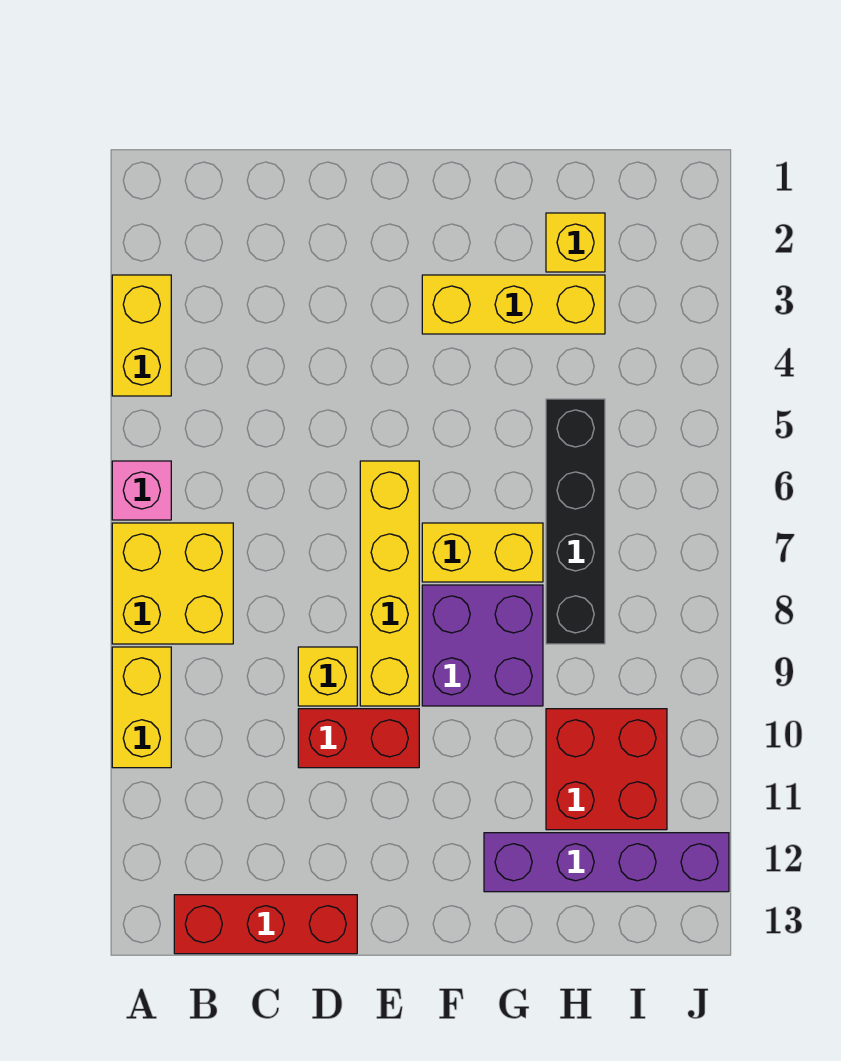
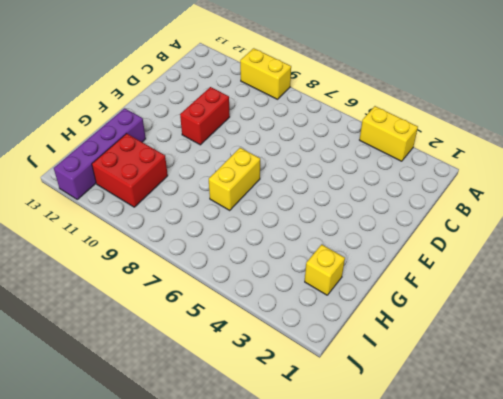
none -> pink 1x1 brick [112,461,171,520]
none -> yellow 2x2 brick [112,523,233,644]
none -> red 1x3 brick [174,895,357,954]

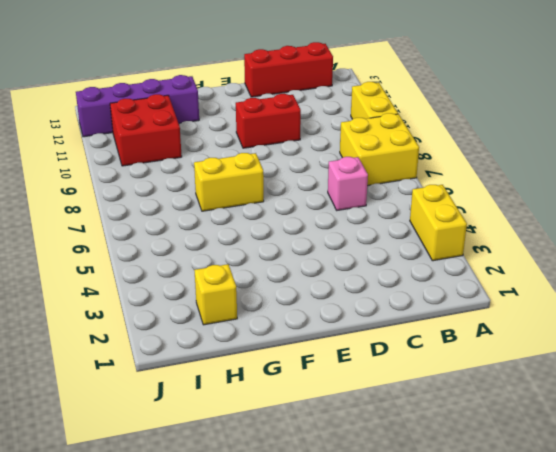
pink 1x1 brick [328,157,368,210] -> pink 1x1 brick moved to [112,461,171,520]
none -> yellow 1x1 brick [298,647,357,706]
none -> yellow 1x4 brick [360,461,419,706]
none -> yellow 1x3 brick [422,275,605,334]

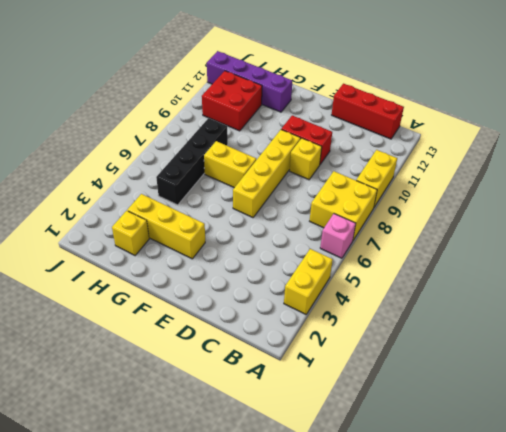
none -> purple 2x2 brick [422,585,543,706]

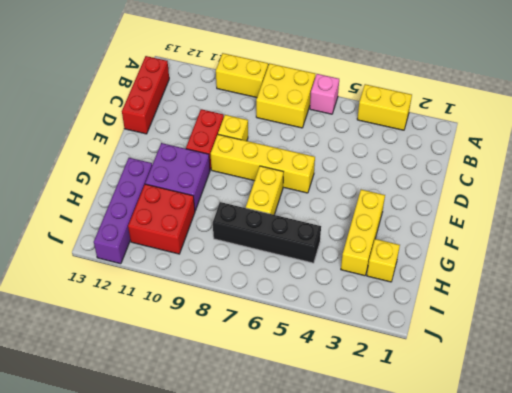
purple 2x2 brick [145,143,210,210] -> purple 2x2 brick moved to [422,585,543,706]

